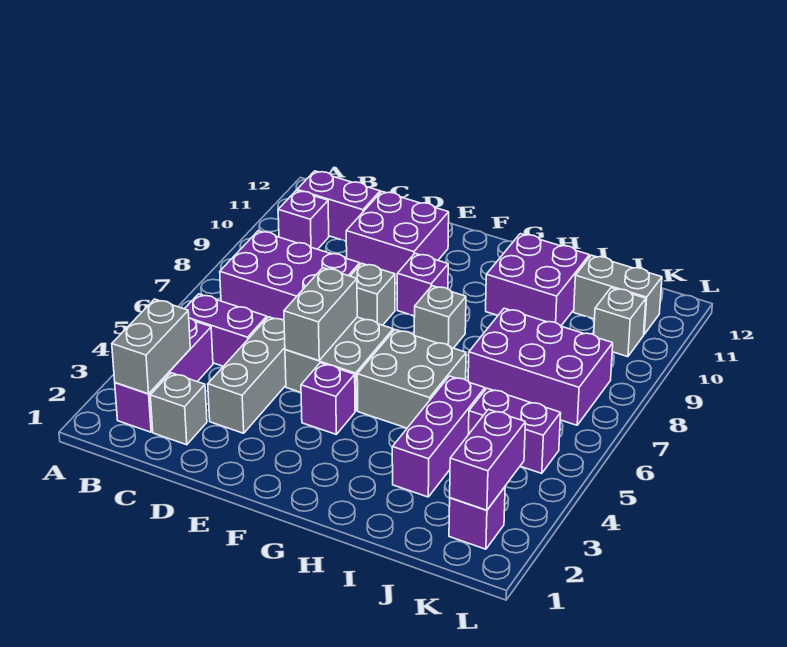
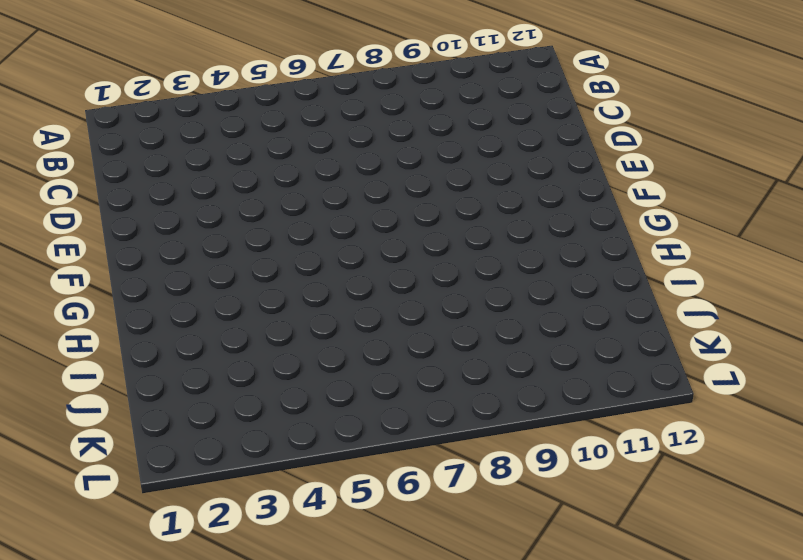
none -> purple 1x3 brick [115,318,213,432]
none -> purple 1x2 brick [185,294,267,366]
none -> purple 2x3 brick [220,231,360,320]

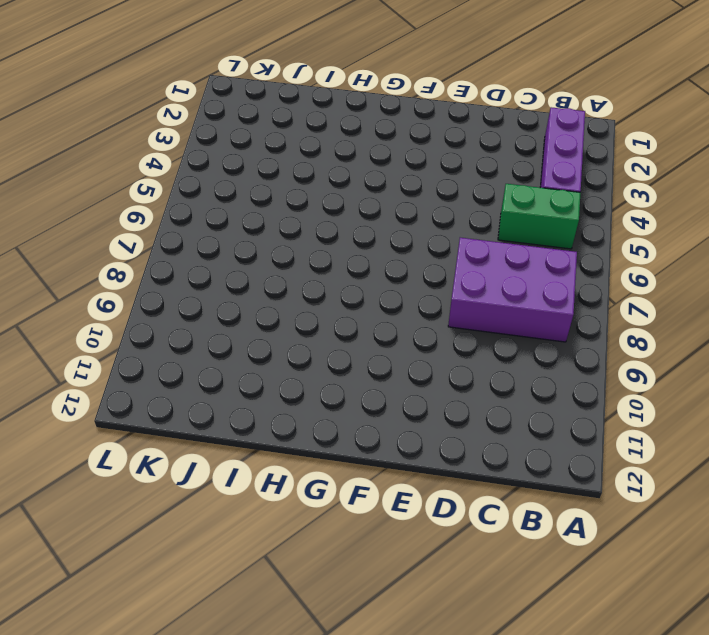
green 1x2 brick [498,184,581,249] -> purple 1x2 brick [185,294,267,366]
none -> purple 1x1 brick [278,191,329,249]
none -> purple 1x2 brick [297,171,380,241]
none -> grey 1x1 brick [150,373,207,445]

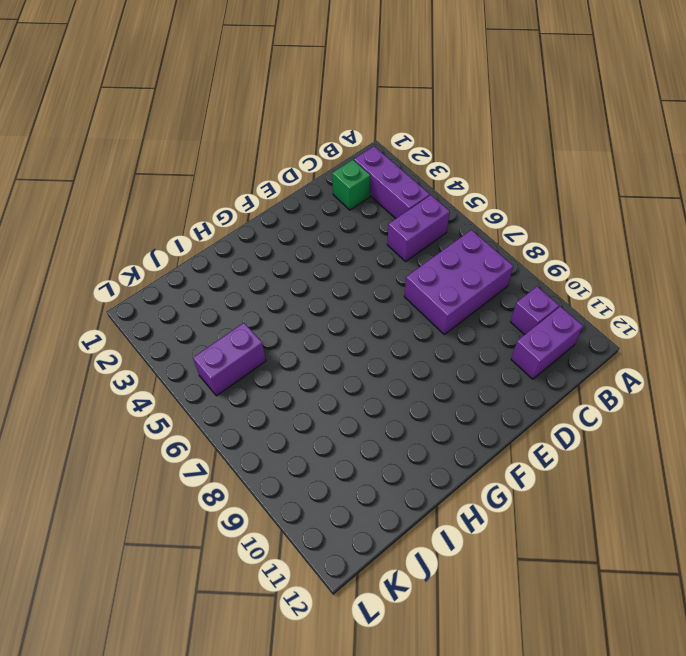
green 1x1 brick [332,160,370,210] -> grey 1x1 brick [150,373,207,445]
none -> grey 1x3 brick [208,317,286,433]
none -> purple 2x2 brick [346,192,449,283]
none -> grey 2x2 brick [285,317,393,411]

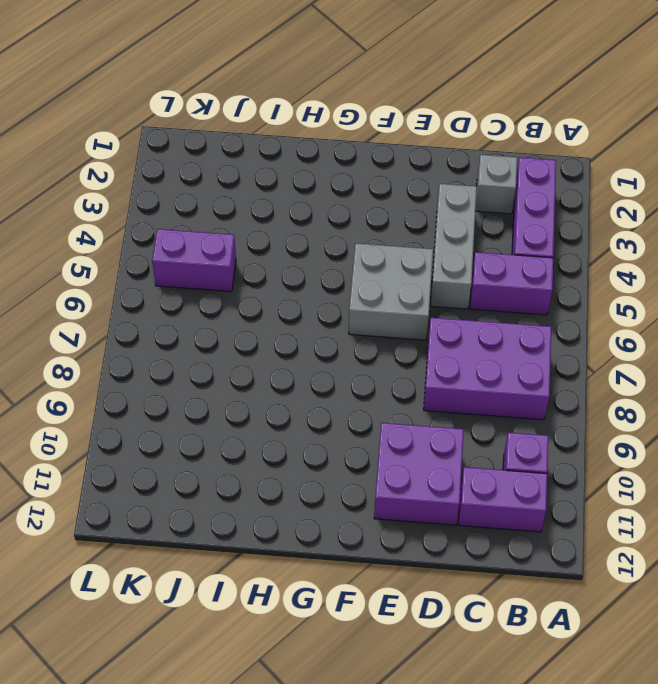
none -> grey 1x1 brick [351,263,395,325]
none -> purple 1x1 brick [301,363,355,434]
none -> purple 1x1 brick [397,253,448,316]

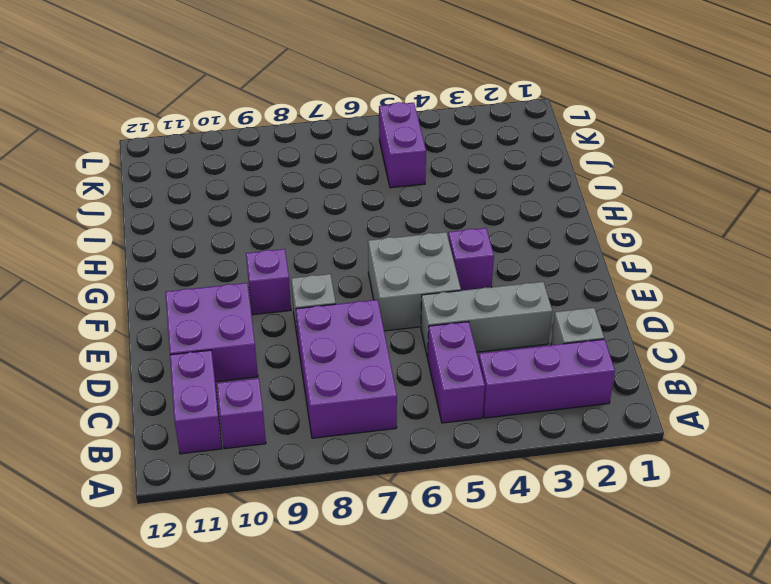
none -> grey 2x2 brick [357,330,466,428]
none -> grey 1x1 brick [414,286,466,348]
none -> purple 2x2 brick [486,234,590,326]

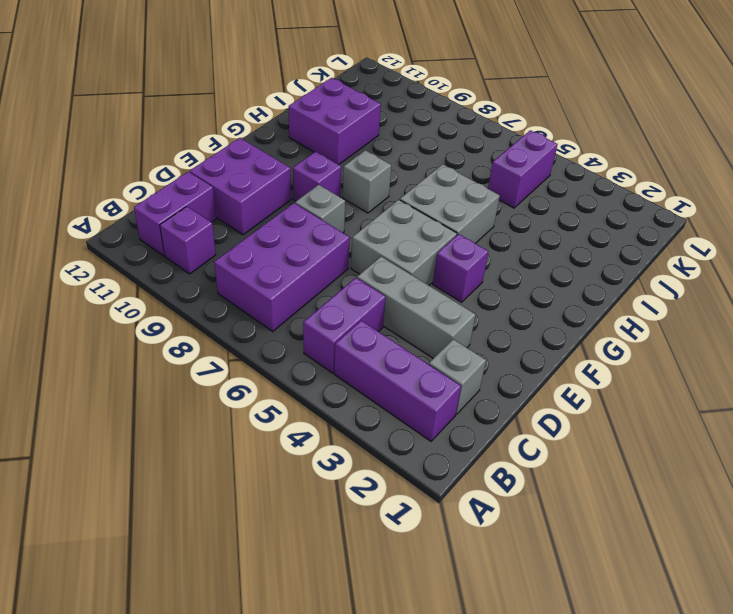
none -> purple 1x3 brick [392,376,485,497]
none -> purple 2x3 brick [468,308,613,425]
none -> grey 1x2 brick [574,255,662,334]

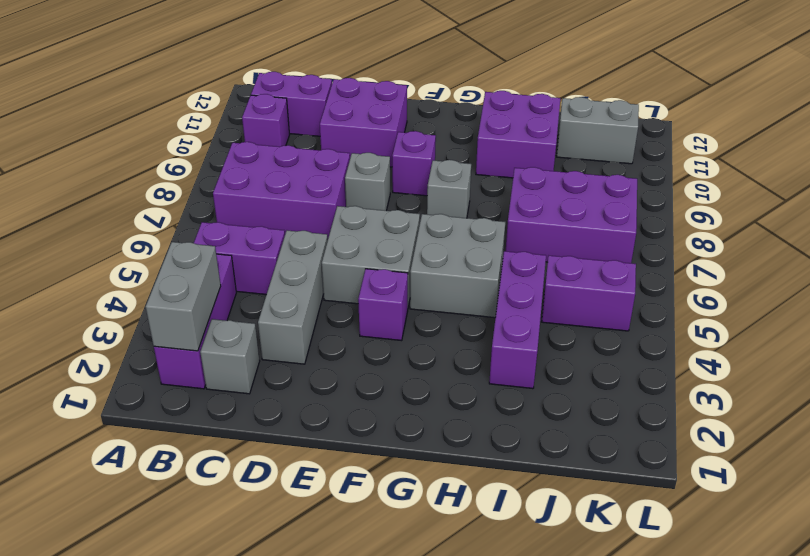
none -> purple 1x1 brick [449,487,505,549]
none -> grey 1x1 brick [594,288,646,357]
none -> grey 1x2 brick [284,268,357,360]

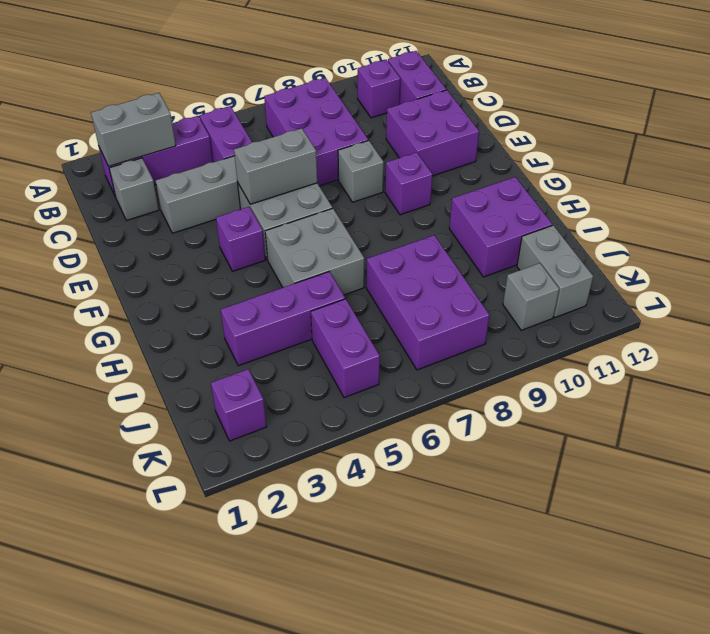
none -> grey 1x1 brick [414,286,466,348]
none -> purple 1x2 brick [450,409,525,510]

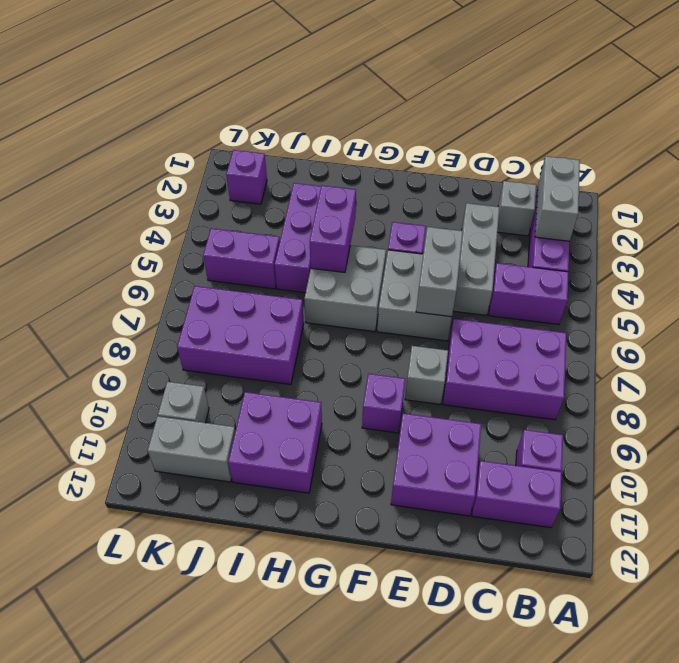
purple 1x2 brick [310,186,356,272] -> purple 1x2 brick moved to [450,409,525,510]
none -> grey 1x1 brick [414,286,466,348]

